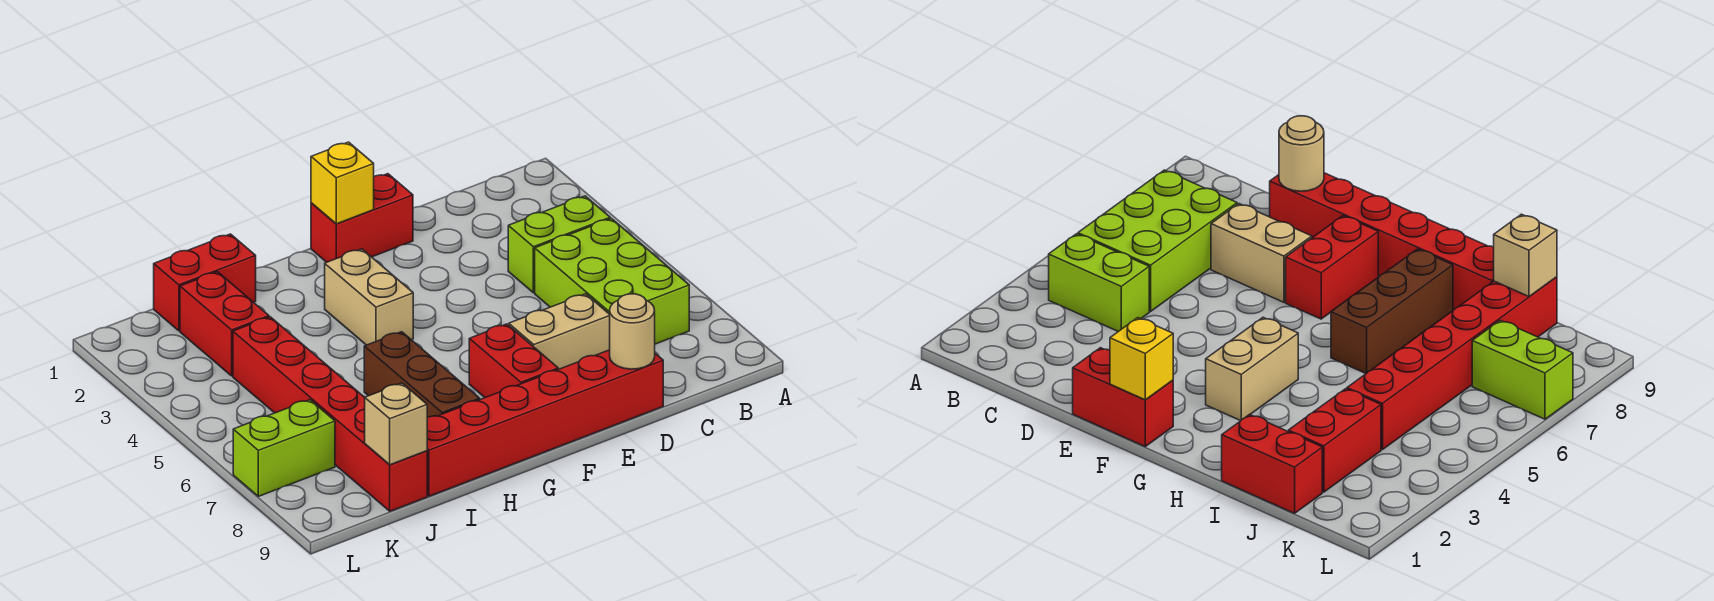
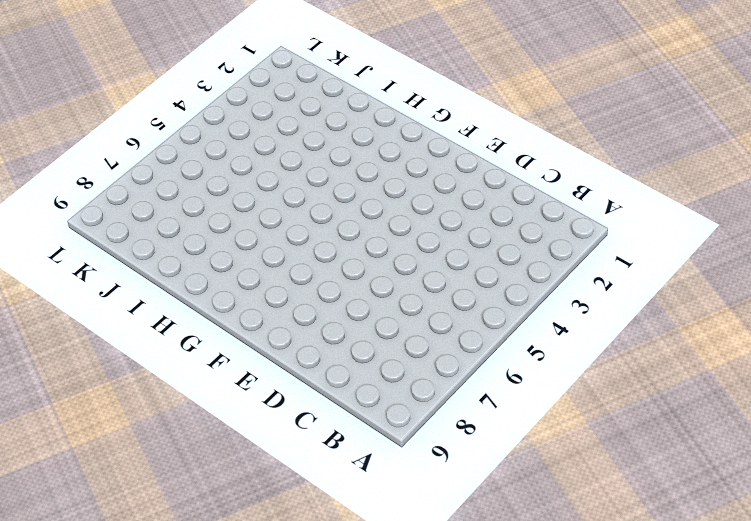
none -> lime 1x2 brick [508,196,610,293]
none -> lime 2x3 brick [535,219,689,344]
none -> tan 1x2 brick [509,294,610,369]

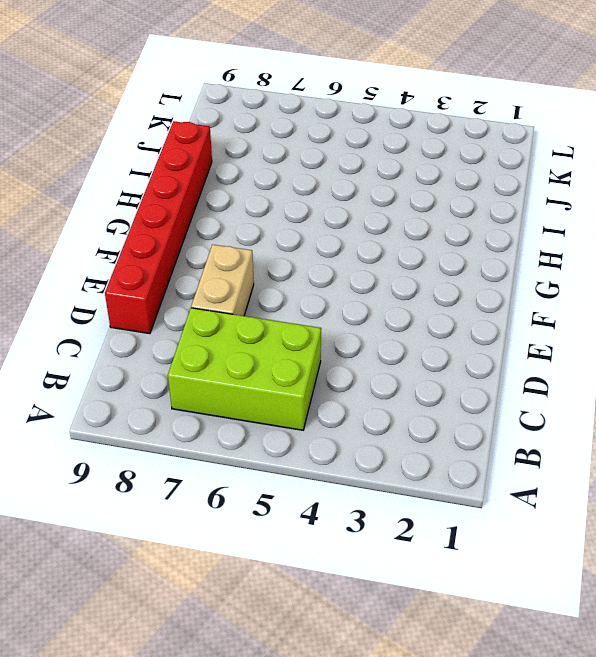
none -> lime 1x2 brick [508,196,610,293]
none -> red 1x2 brick [311,174,413,262]
none -> red 1x2 brick [469,324,558,398]

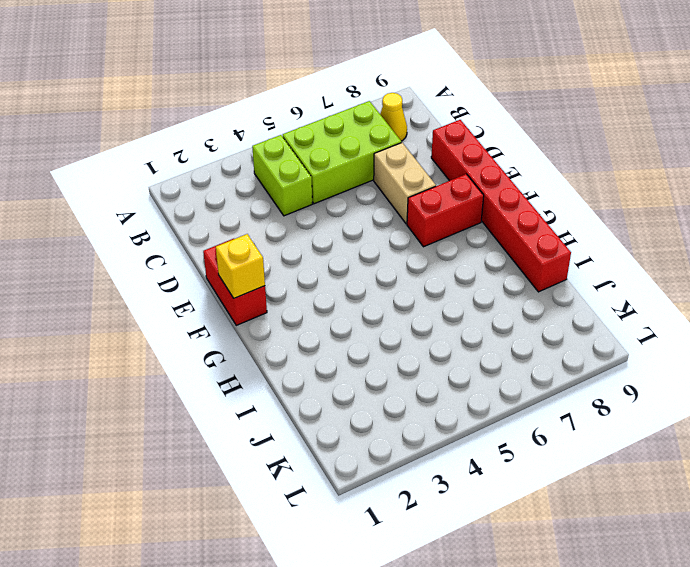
yellow 1x1 cone [380,93,407,141] -> none
none -> tan 1x2 brick [325,249,413,345]
none -> brown 1x3 brick [364,332,480,417]
none -> red 1x2 brick [154,234,256,331]

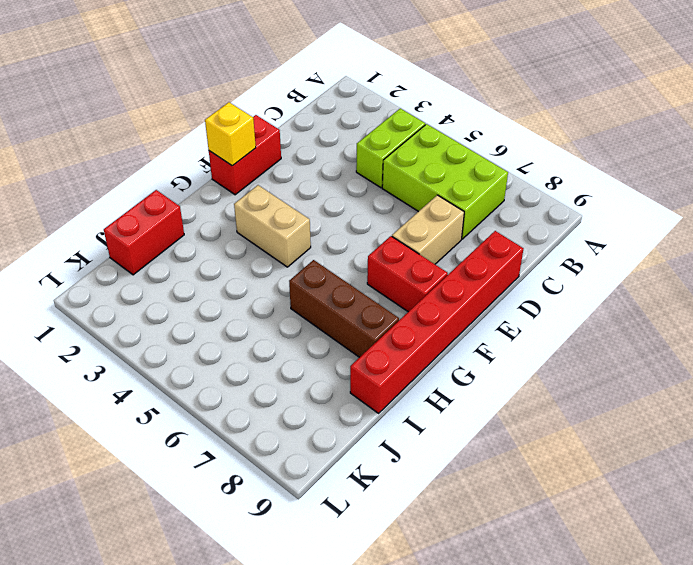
none -> red 1x2 brick [180,272,269,376]
none -> red 1x6 brick [233,317,427,511]
none -> lime 1x2 brick [233,400,335,496]

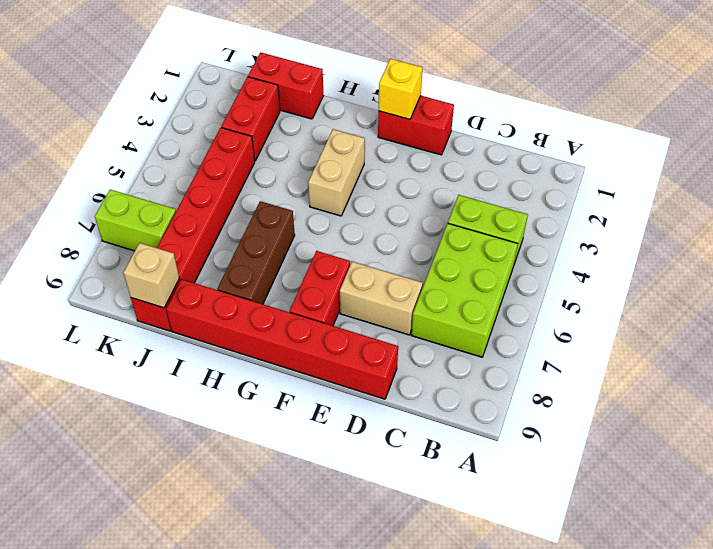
none -> tan 1x1 round brick [610,294,655,369]

